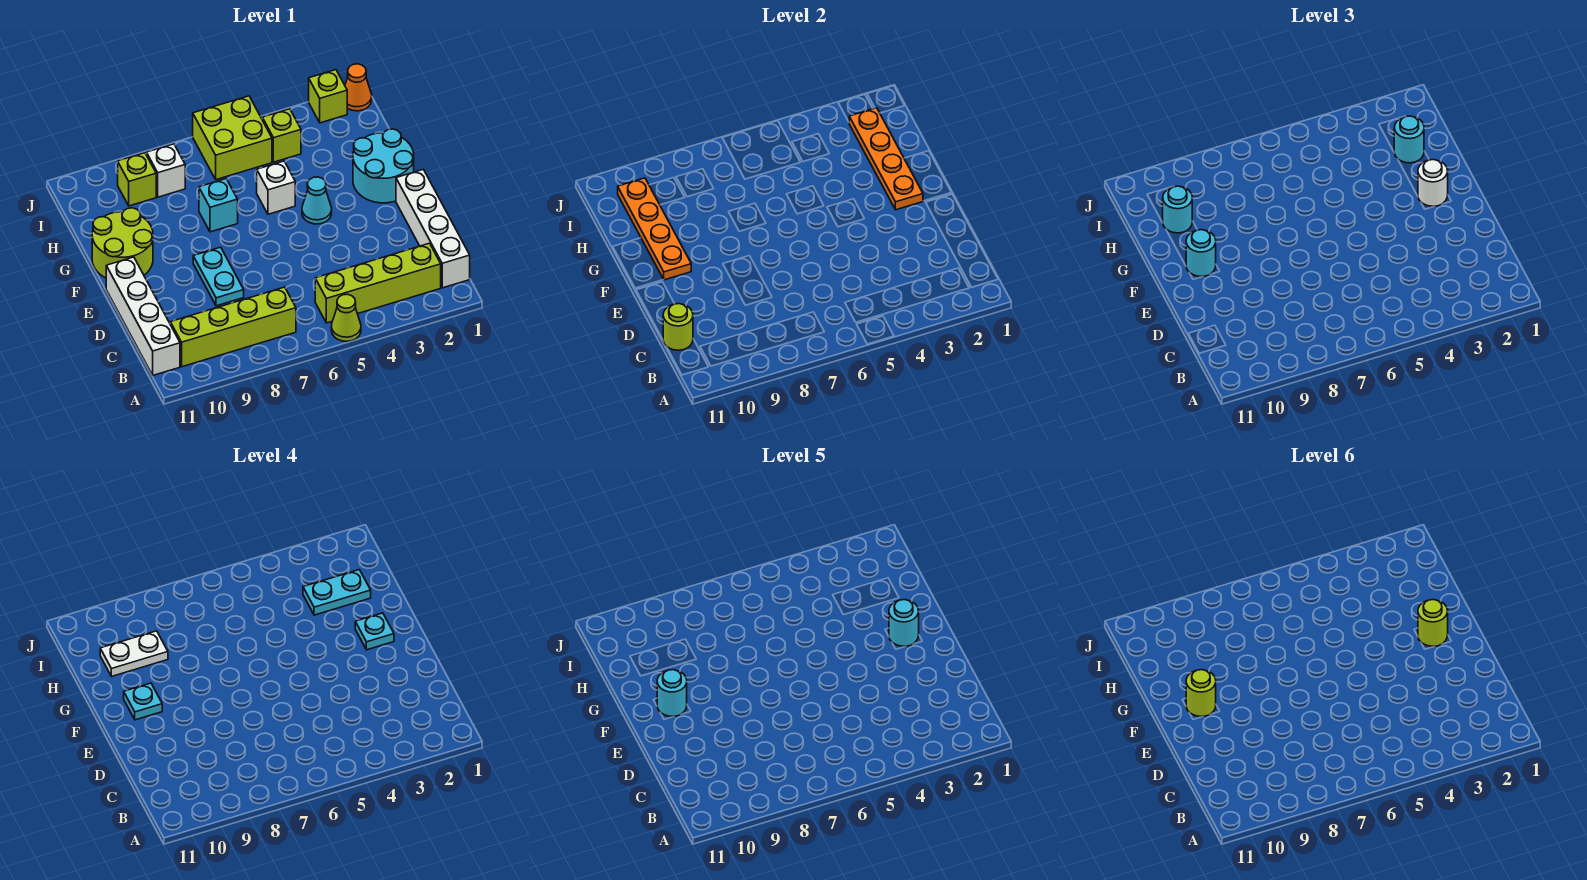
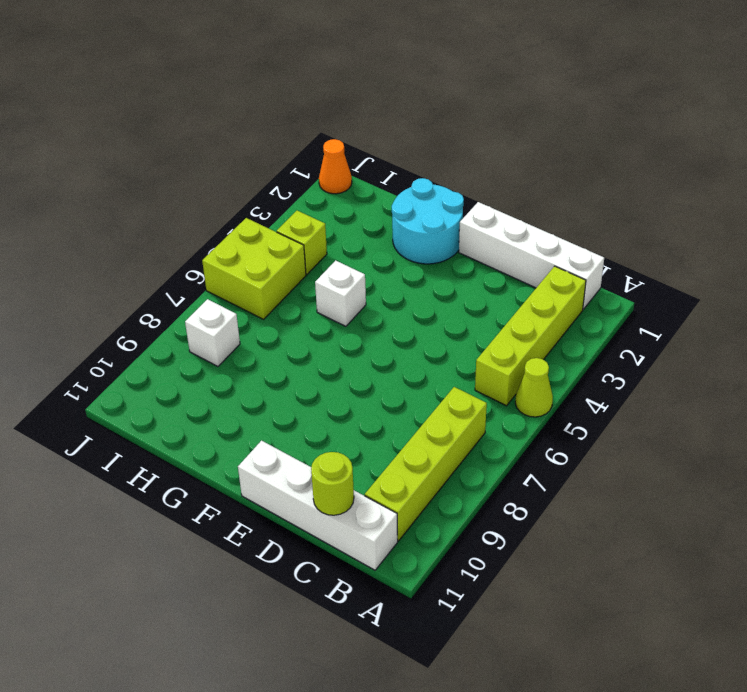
none -> cyan 1x2 plate [193,247,244,306]
none -> cyan 1x1 cone [302,177,332,224]
none -> lime 2x2 round brick [92,208,153,278]
none -> cyan 1x1 brick [199,179,238,232]

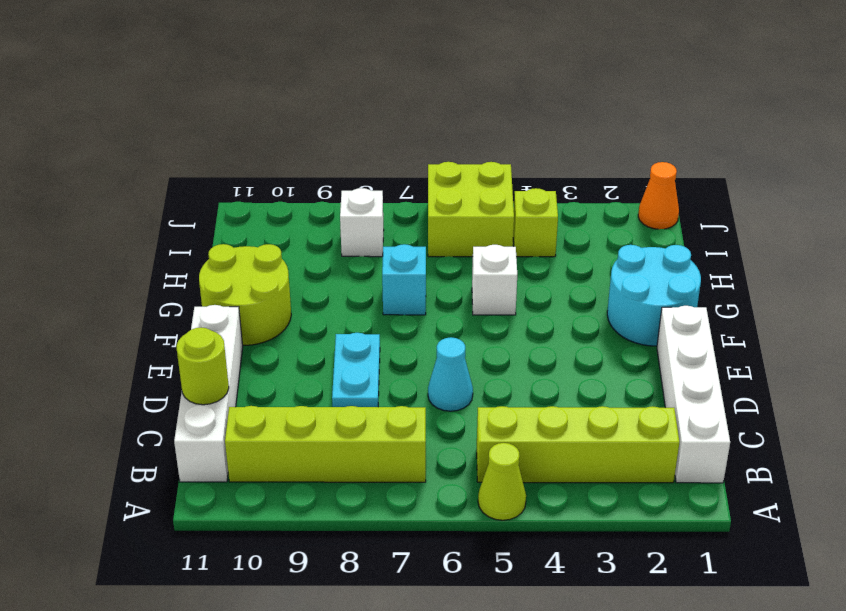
cyan 1x1 cone [428,337,473,411] -> cyan 1x1 cone moved to [302,177,332,224]
none -> lime 1x1 brick [118,153,156,206]
none -> lime 1x1 brick [309,70,347,123]
none -> orange 1x4 plate [849,108,923,210]
none -> orange 1x4 plate [618,178,691,280]

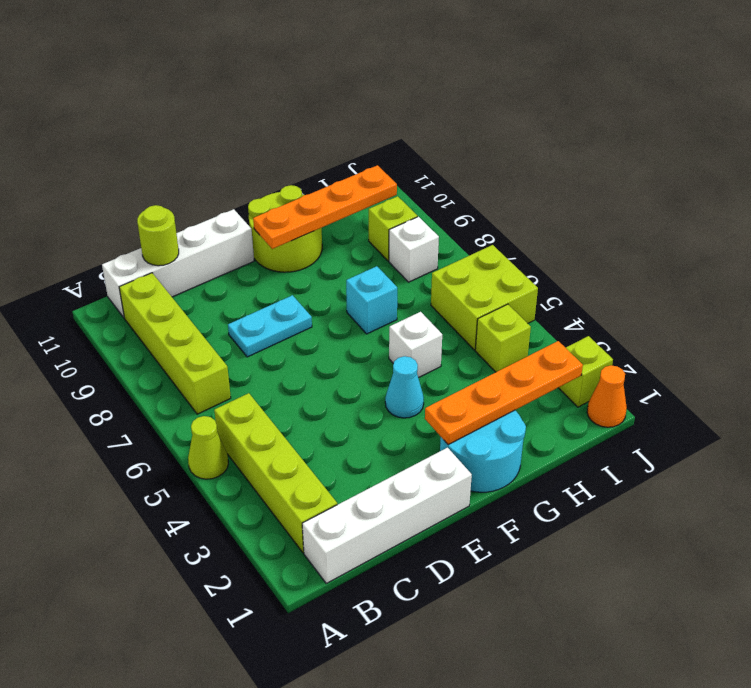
none -> white 1x1 round brick [1418,160,1448,206]
none -> cyan 1x1 round brick [1186,230,1216,276]
none -> cyan 1x1 round brick [1394,116,1424,163]
none -> cyan 1x1 round brick [1162,186,1192,233]

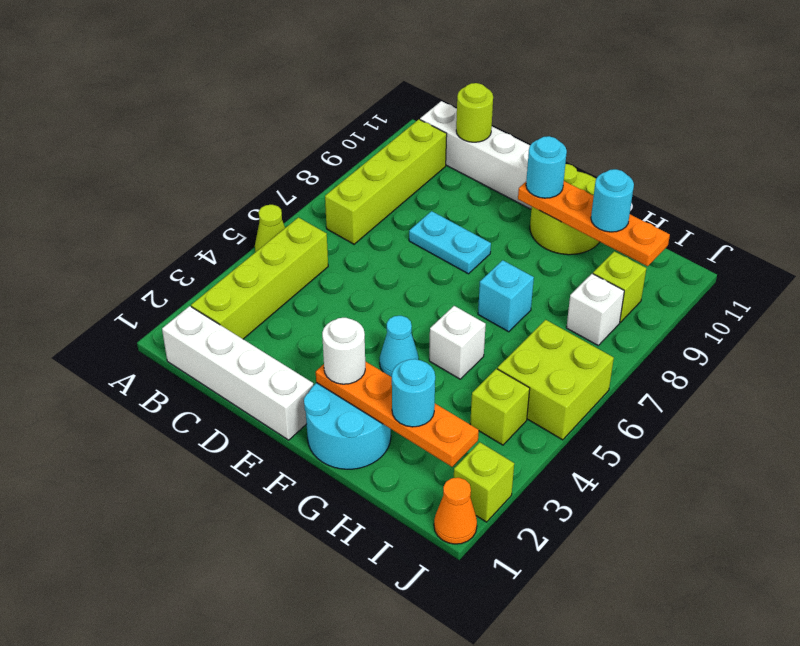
none -> cyan 1x1 plate [355,613,394,650]
none -> cyan 1x1 plate [124,683,162,720]
none -> cyan 1x2 plate [303,570,371,615]
none -> white 1x2 plate [100,631,168,677]

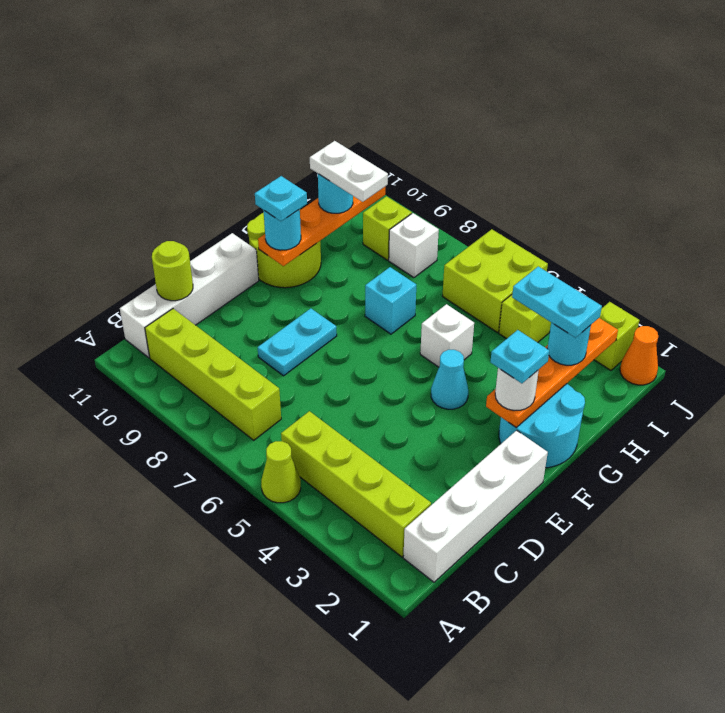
none -> cyan 1x1 round brick [889,600,919,646]
none -> cyan 1x1 round brick [657,670,687,716]
none -> lime 1x1 round brick [1418,600,1448,646]
none -> lime 1x1 round brick [1186,670,1216,716]

